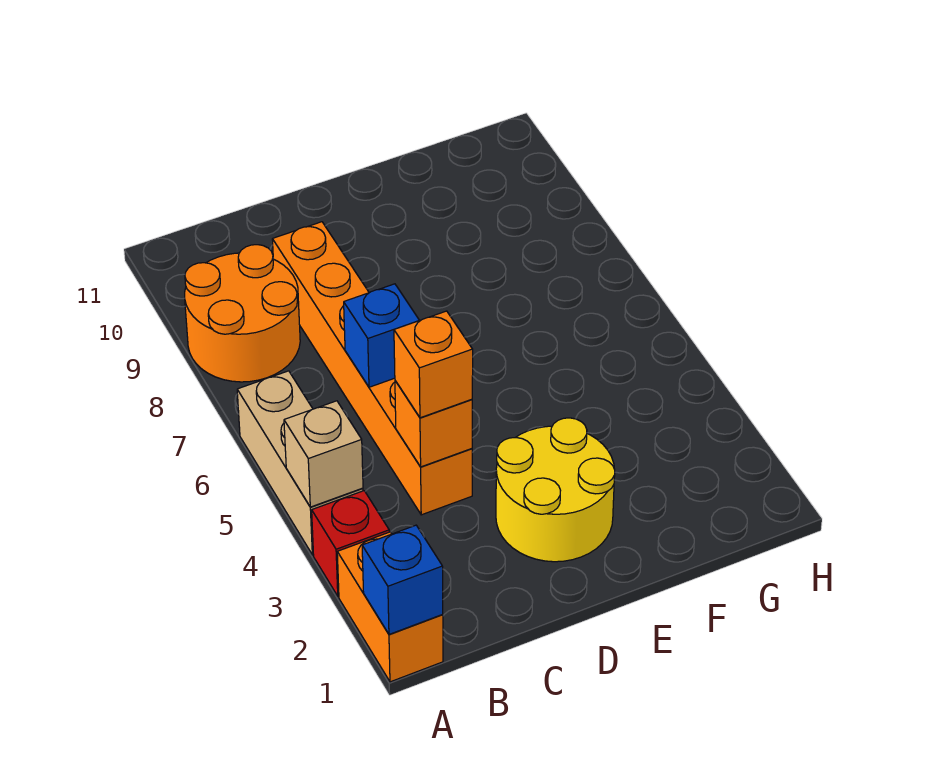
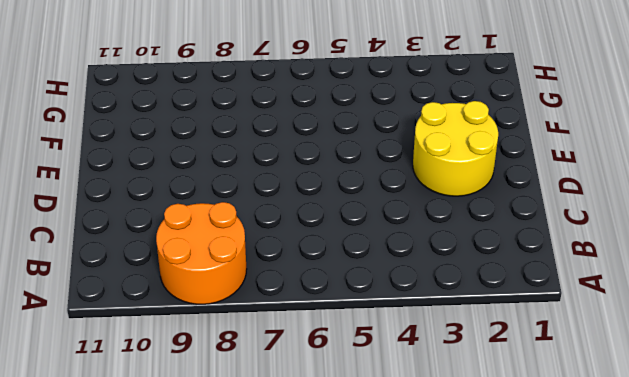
none -> orange 1x2 brick [337,532,443,682]
none -> red 1x1 brick [312,491,389,596]

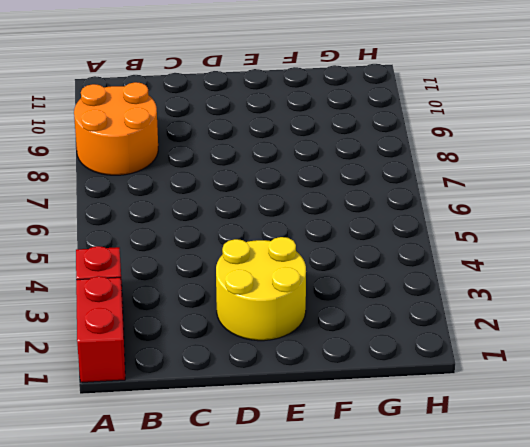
red 1x2 brick [76,276,125,383] -> orange 1x2 brick [337,532,443,682]
none -> tan 1x3 brick [237,371,363,555]
none -> orange 1x6 brick [272,222,472,515]

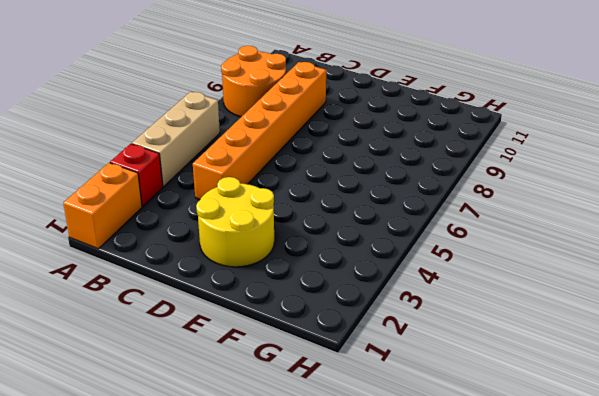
none -> blue 1x1 brick [362,525,443,634]
none -> tan 1x1 brick [284,401,363,507]

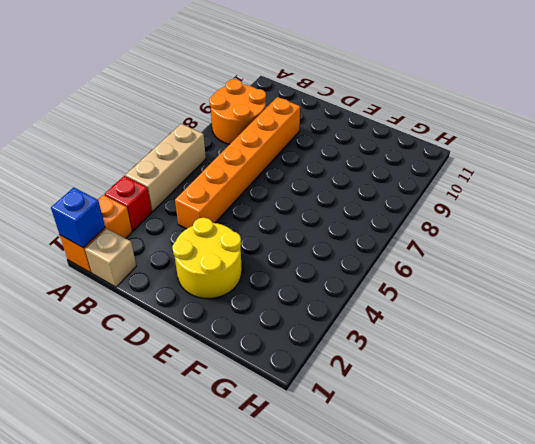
tan 1x1 brick [85,228,136,287] -> tan 1x1 brick moved to [284,401,363,507]
none -> orange 1x1 brick [395,381,472,467]
none -> blue 1x1 brick [344,284,419,387]

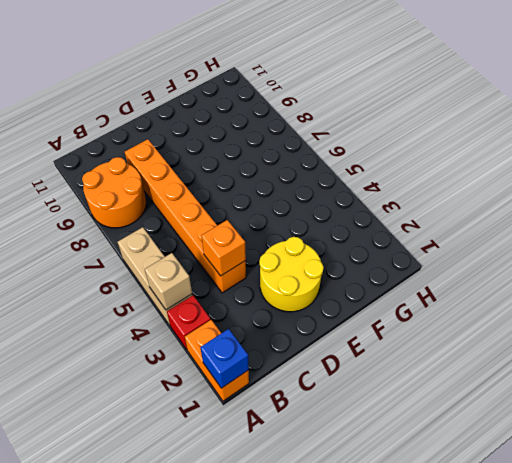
none -> blue 1x1 brick [344,284,419,387]
none -> orange 1x1 brick [394,311,473,418]

